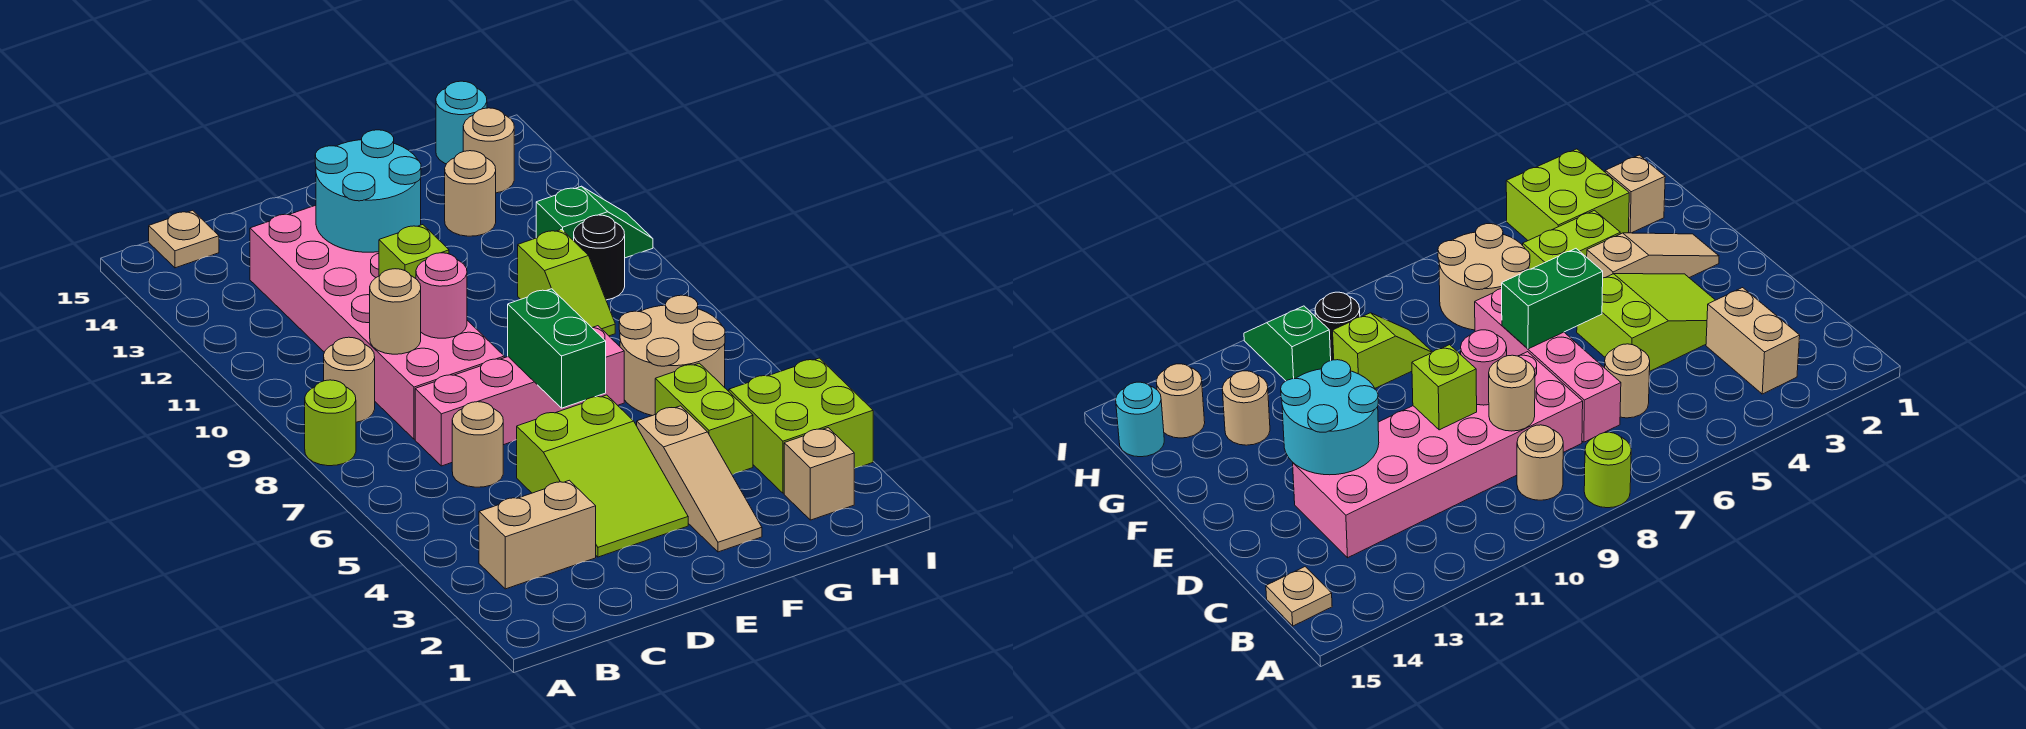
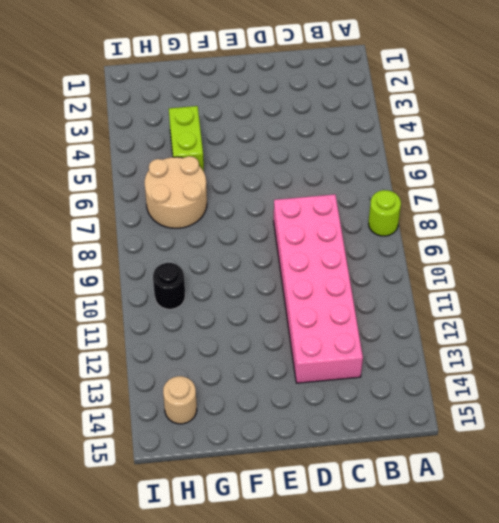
none -> tan 1x2 brick [479,480,596,589]
none -> tan 1x1 round brick [324,337,375,422]
none -> tan 1x1 plate [149,210,219,268]

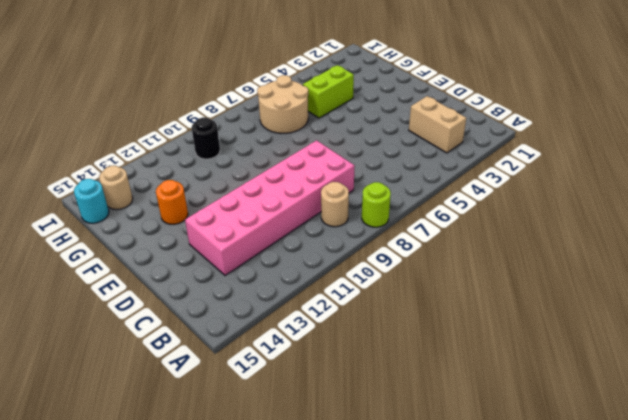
orange 1x1 round brick [156,180,188,224] -> none
none -> tan 1x1 plate [149,210,219,268]
none -> tan 1x1 round brick [452,402,503,487]
none -> pink 1x4 brick [415,326,624,466]

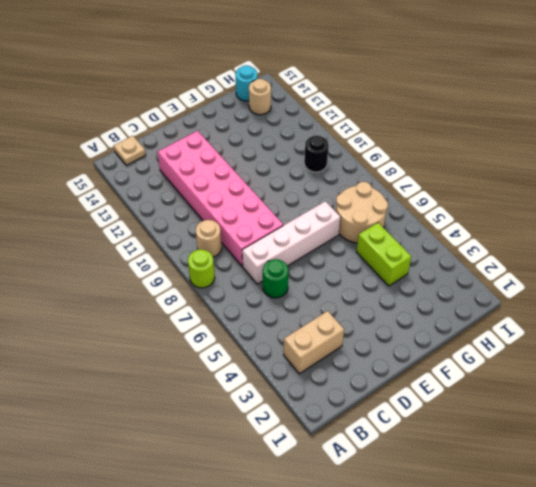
green 1x1 round brick [263,259,288,298] -> tan 1x1 round brick [452,402,503,487]
white 1x4 brick [242,201,341,284] -> pink 1x4 brick [415,326,624,466]
none -> lime 2x3 slope [517,395,688,557]
none -> tan 1x3 slope [637,406,762,552]
none -> lime 1x2 slope [518,229,615,336]

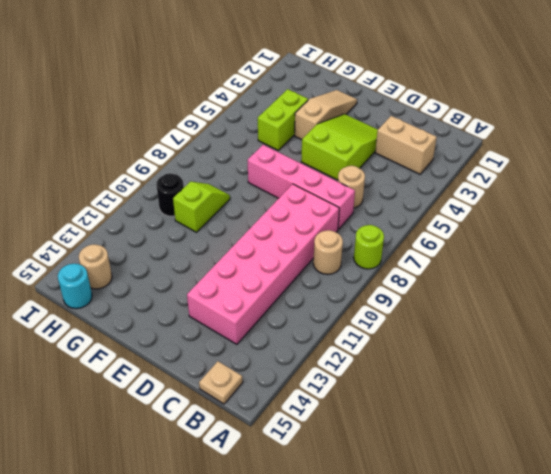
none -> tan 2x2 round brick [619,295,725,416]
none -> tan 1x1 round brick [445,151,496,236]
none -> tan 1x1 brick [784,428,854,520]

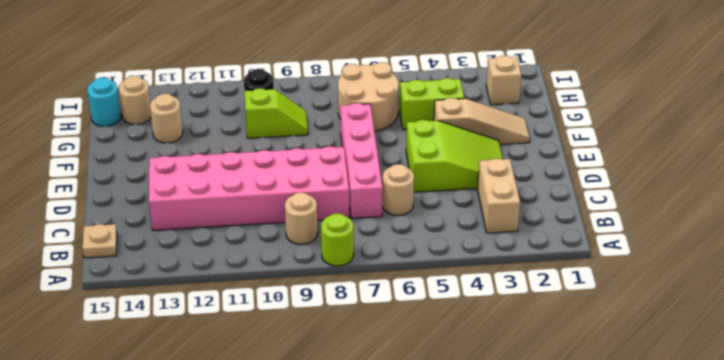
none -> lime 2x2 brick [729,358,873,493]
none -> green 1x2 slope [536,186,653,258]
none -> tan 1x1 round brick [370,269,421,354]

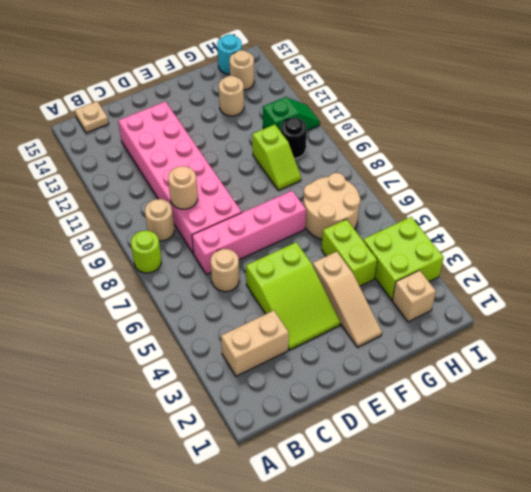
none -> pink 1x1 round brick [416,253,467,338]
none -> lime 1x1 brick [379,225,449,279]
none -> cyan 2x2 round brick [315,130,421,252]

